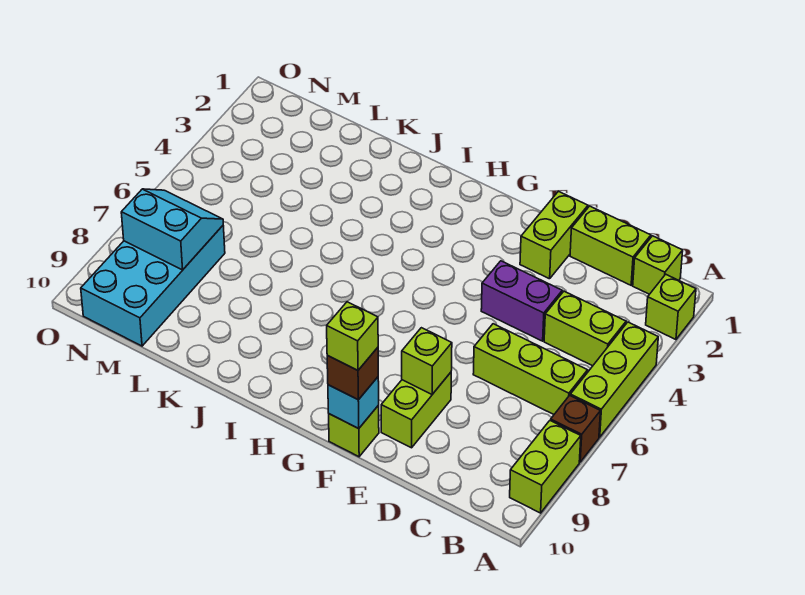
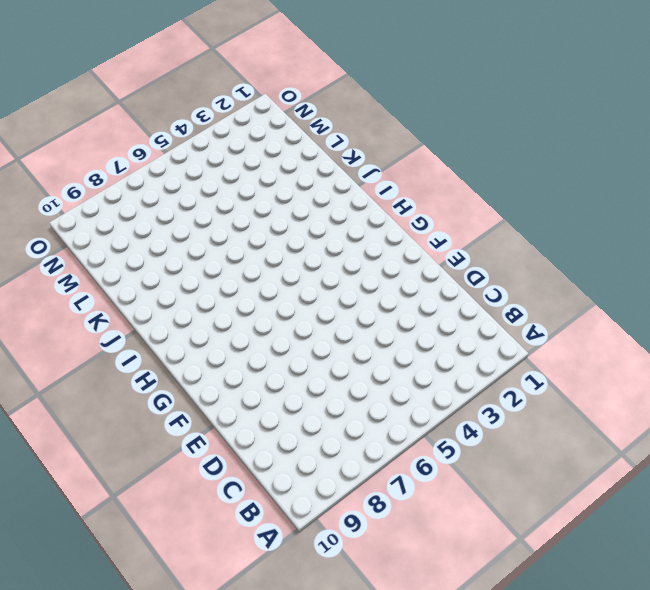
none -> lime 1x1 brick [646,274,696,340]
none -> lime 1x3 brick [570,322,658,437]
none -> brown 1x1 brick [551,395,600,462]

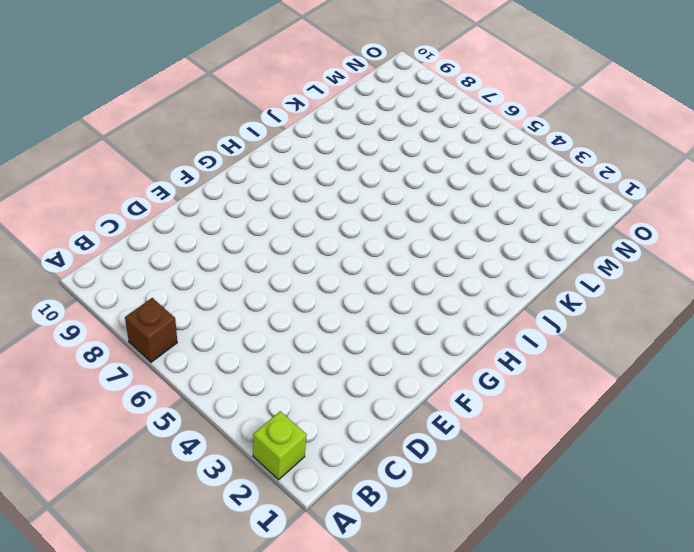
none -> lime 1x3 brick [570,322,658,437]
none -> lime 1x2 brick [510,420,581,513]
none -> lime 1x1 brick [633,236,683,294]

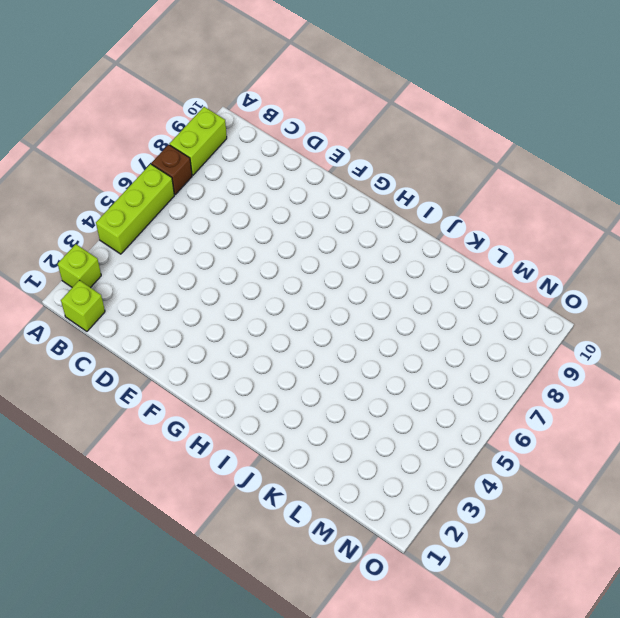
none -> lime 1x2 brick [544,291,626,366]
none -> lime 1x3 brick [473,324,588,414]
none -> lime 1x2 brick [570,206,651,285]

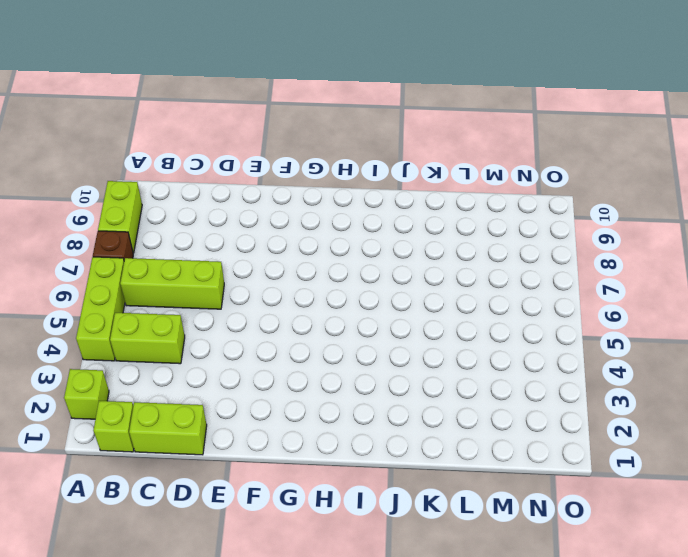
none -> purple 1x2 brick [481,261,562,341]
none -> lime 1x2 brick [520,191,588,279]
none -> lime 1x2 brick [381,372,451,448]

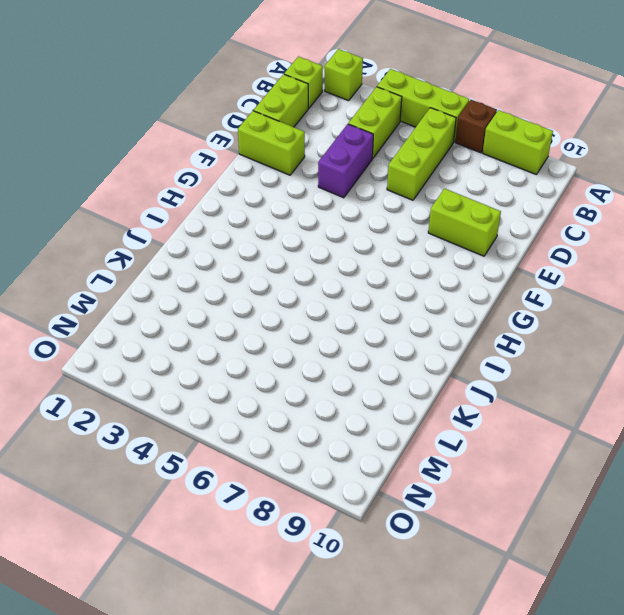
none -> lime 1x1 brick [329,405,379,457]
none -> cyan 2x4 brick [81,226,225,346]
none -> lime 1x1 brick [402,328,452,394]

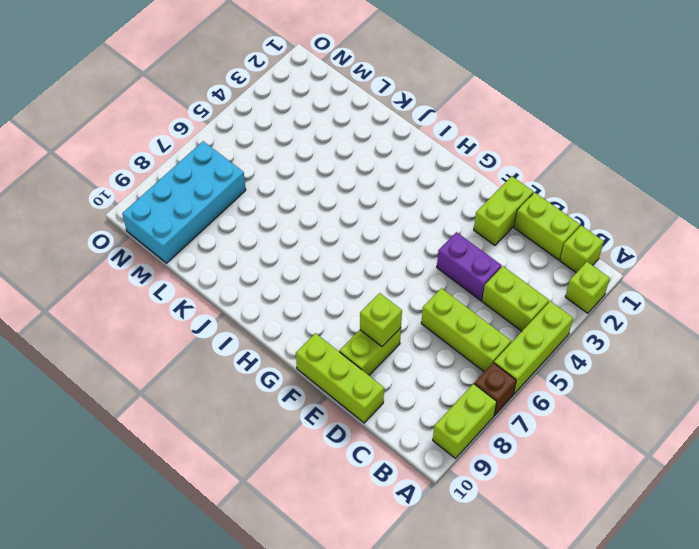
lime 1x3 brick [296,333,384,423] -> lime 1x1 brick [329,405,379,457]
none -> cyan 1x1 brick [328,377,379,429]
none -> cyan 2x2 slope [121,189,223,270]
none -> brown 1x1 brick [327,348,378,400]

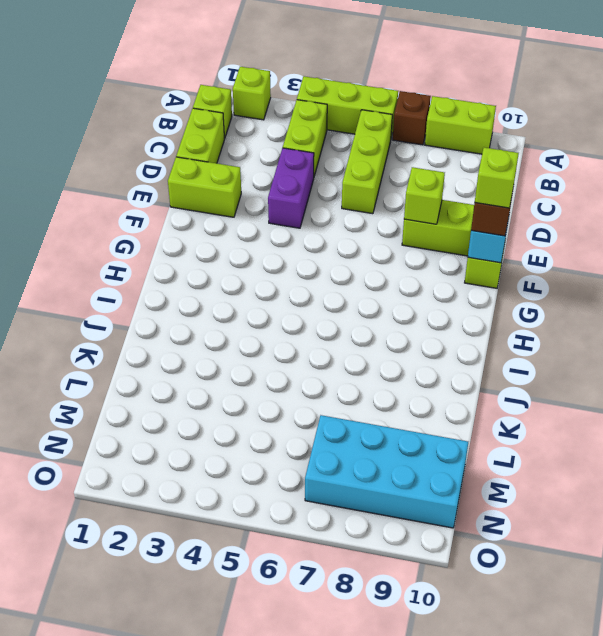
none -> cyan 2x2 slope [121,189,223,270]

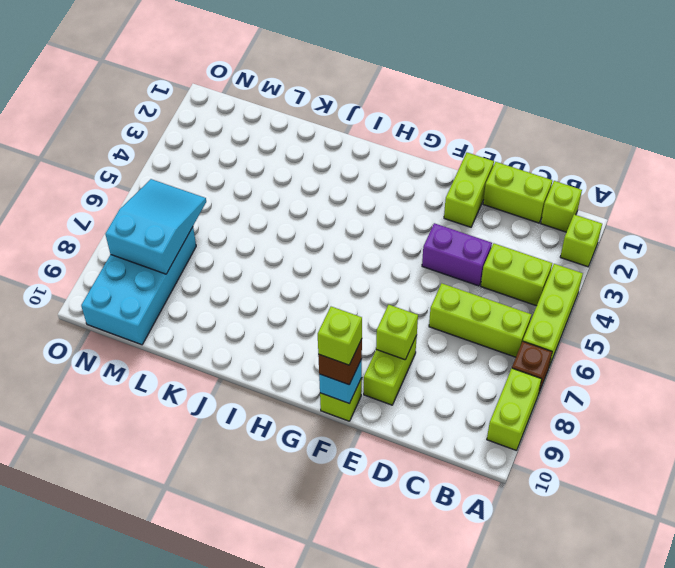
cyan 2x3 slope [105,179,206,274] -> cyan 2x2 slope [121,189,223,270]

